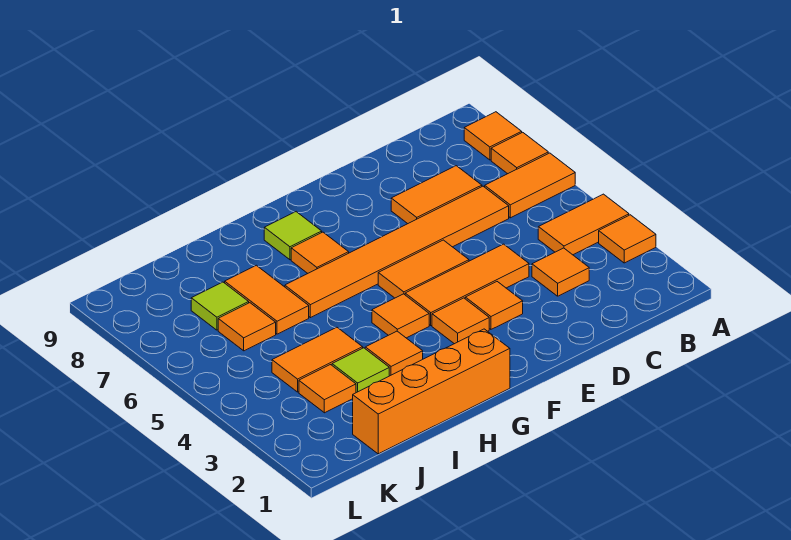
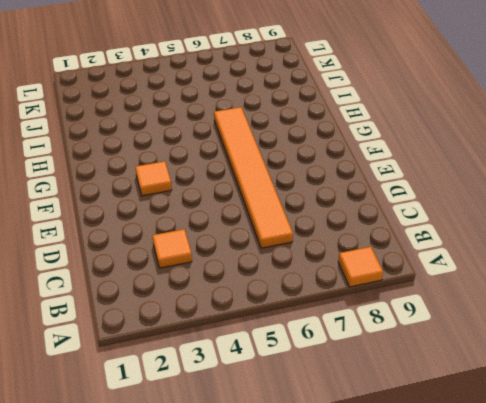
none -> orange 1x1 tile [599,215,656,263]
none -> orange 1x2 tile [538,194,629,255]
none -> orange 1x2 tile [485,153,575,218]

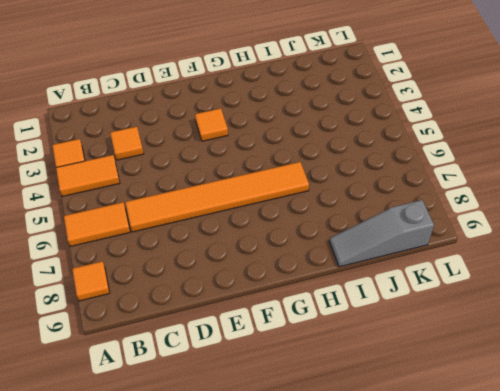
grey 1x3 slope [329,200,434,267] -> none
none -> orange 1x1 tile [491,132,548,174]
none -> orange 1x2 tile [391,166,482,224]
none -> orange 1x3 tile [405,244,529,325]

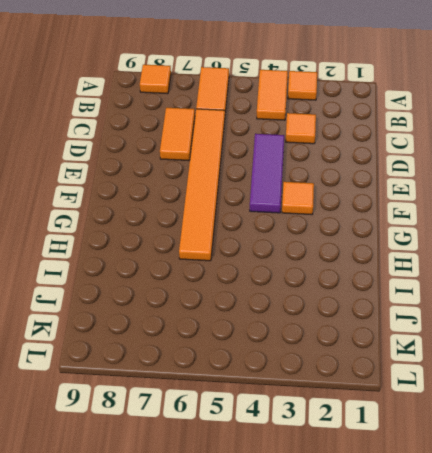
purple 1x3 tile [250,134,284,213] -> orange 1x3 tile [405,244,529,325]
none -> orange 1x1 tile [491,132,548,174]
none -> orange 1x1 tile [465,282,523,329]
none -> orange 1x2 tile [378,240,469,298]

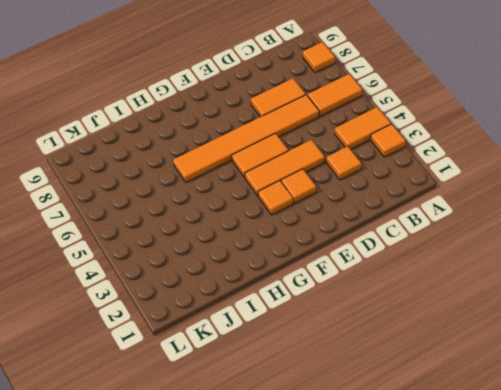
none -> orange 1x1 tile [491,132,548,174]
none -> orange 1x4 brick [353,329,510,454]
none -> orange 1x1 tile [372,294,429,338]

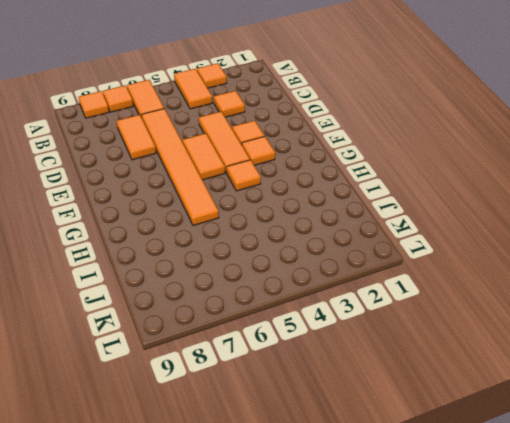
none -> orange 1x4 brick [353,329,510,454]
none -> orange 1x1 tile [291,232,349,273]
none -> lime 1x1 tile [264,212,322,260]

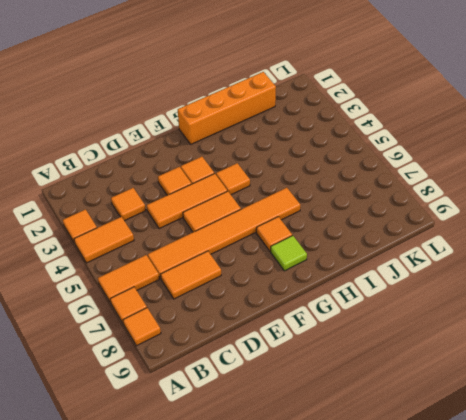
none -> orange 1x1 tile [365,331,423,376]
none -> lime 1x1 tile [332,348,389,393]
none -> orange 1x2 tile [272,327,363,392]

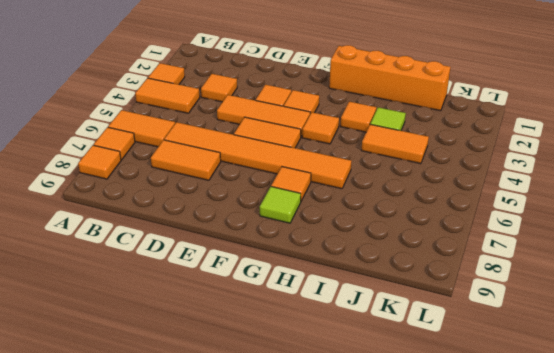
none -> orange 1x2 tile [225,265,309,334]
none -> orange 1x1 tile [299,365,356,413]
none -> orange 1x1 tile [218,303,276,351]

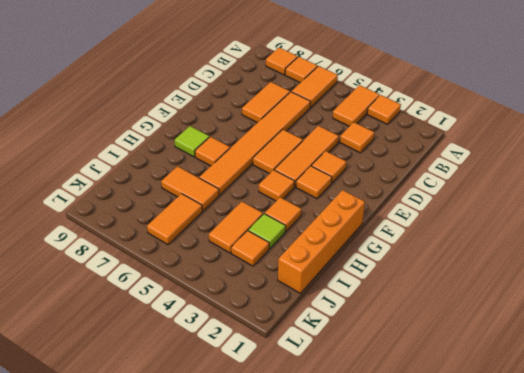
orange 1x2 tile [147,194,202,245] -> orange 1x1 tile [218,303,276,351]
none -> lime 1x1 tile [191,282,249,330]

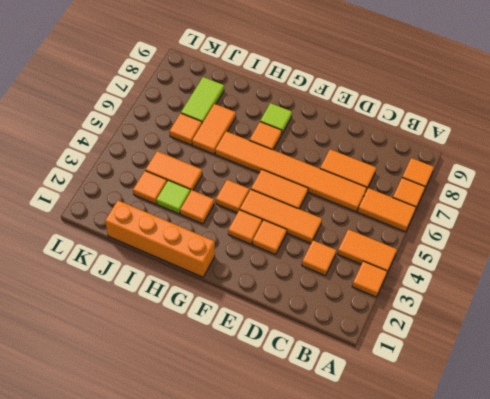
lime 1x2 tile [181,77,224,123] -> lime 1x1 tile [191,282,249,330]

